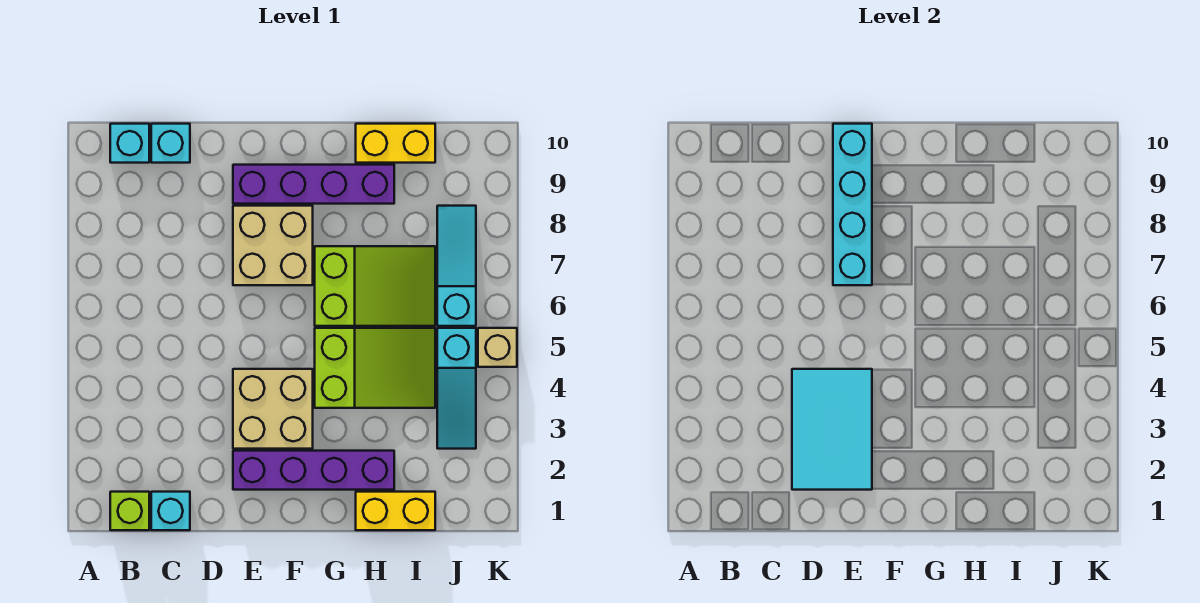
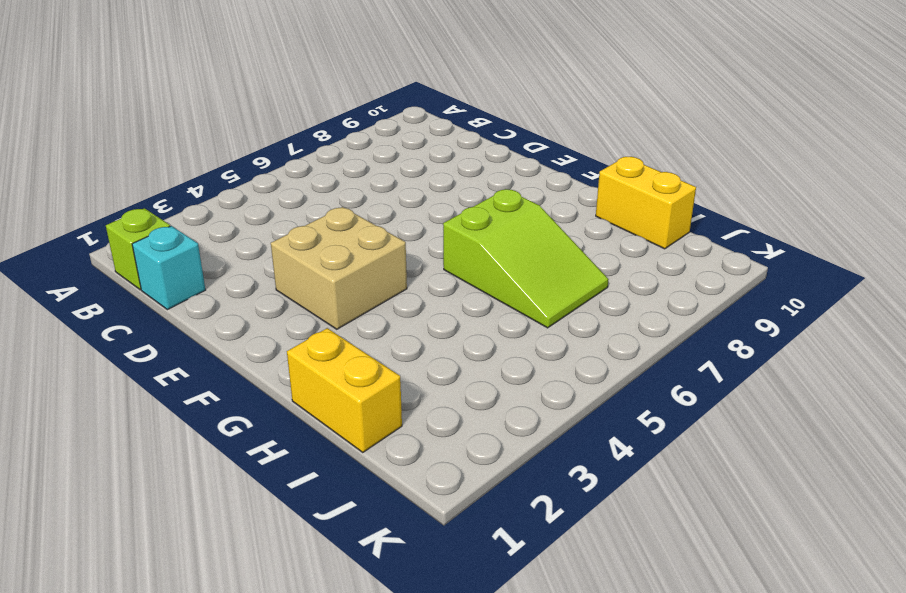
none -> cyan 1x1 brick [110,124,149,163]
none -> cyan 1x1 brick [151,124,190,163]
none -> purple 1x4 brick [233,451,394,490]

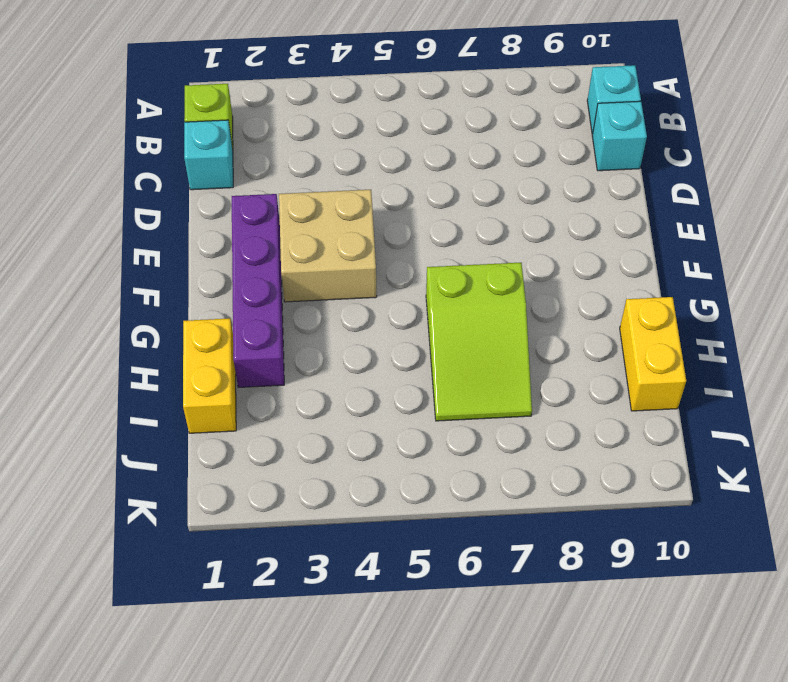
none -> tan 2x2 brick [233,206,313,285]
none -> purple 1x4 brick [233,165,394,204]
none -> lime 2x3 slope [315,328,435,408]

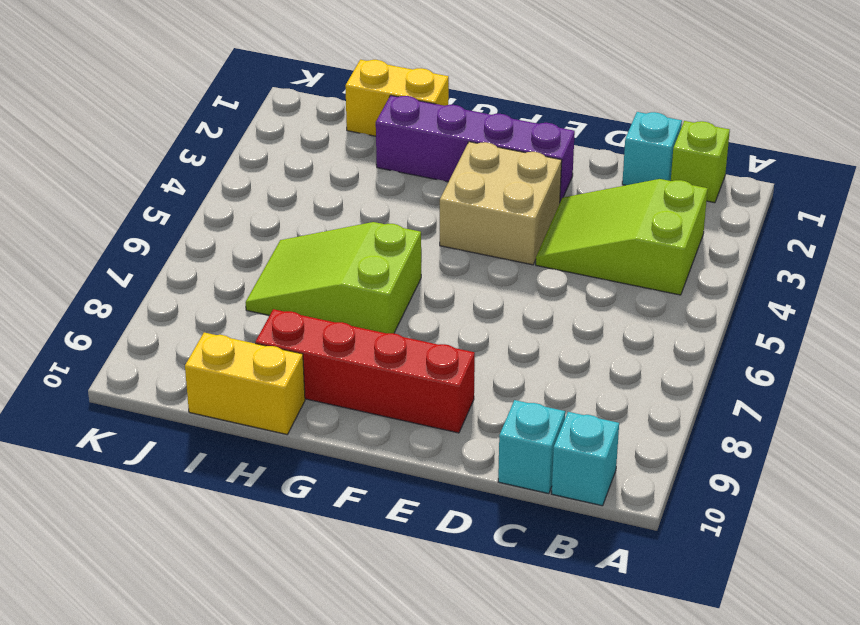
lime 2x3 slope [536,179,708,295] -> lime 2x3 slope moved to [315,328,435,408]
red 1x4 brick [255,309,475,433] -> purple 1x4 brick [233,165,394,204]
none -> tan 2x2 brick [233,206,313,285]
none -> cyan 1x3 slope [437,328,476,449]
none -> cyan 1x3 slope [437,206,476,326]

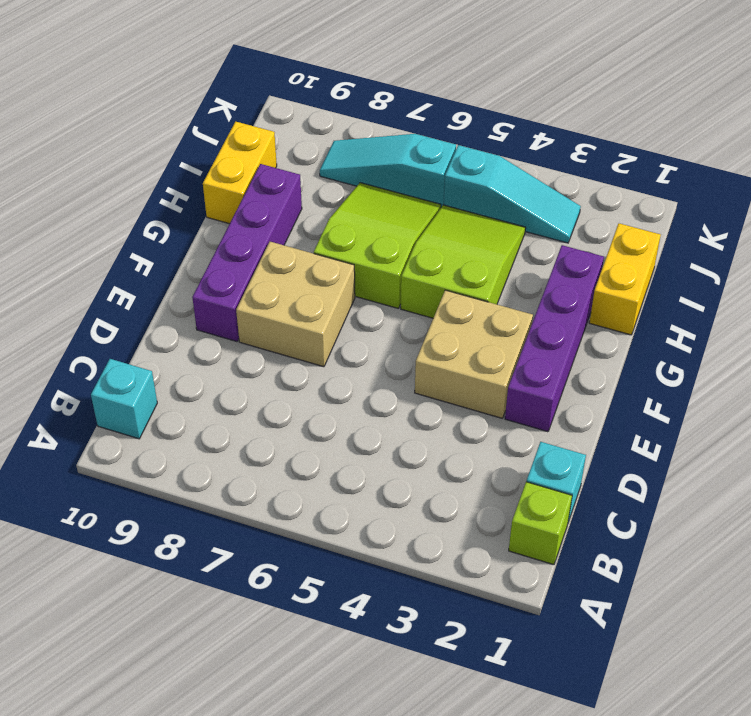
none -> cyan 1x1 brick [151,124,190,163]
none -> tan 1x1 brick [478,328,517,367]
none -> cyan 2x3 tile [792,369,872,490]

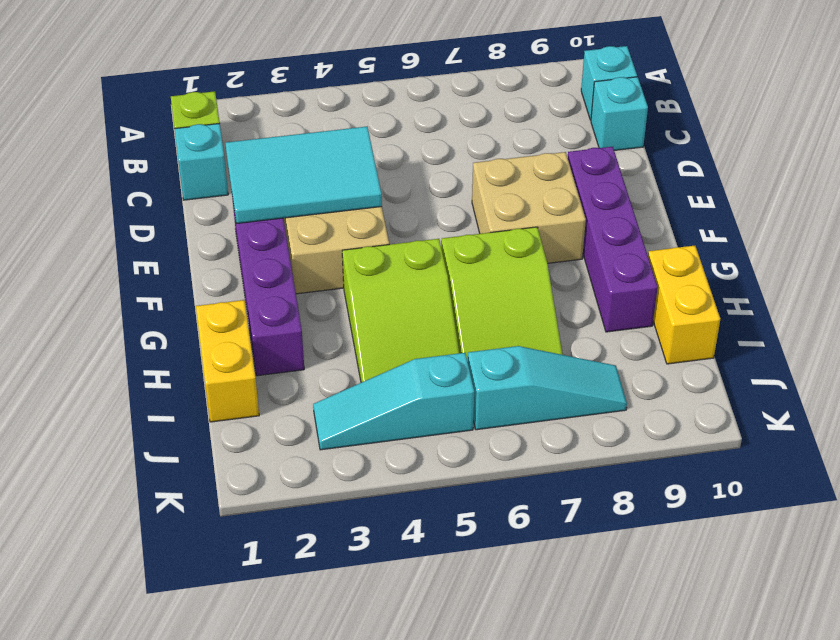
none -> tan 1x1 brick [478,328,517,367]
none -> cyan 1x4 brick [833,124,872,285]

